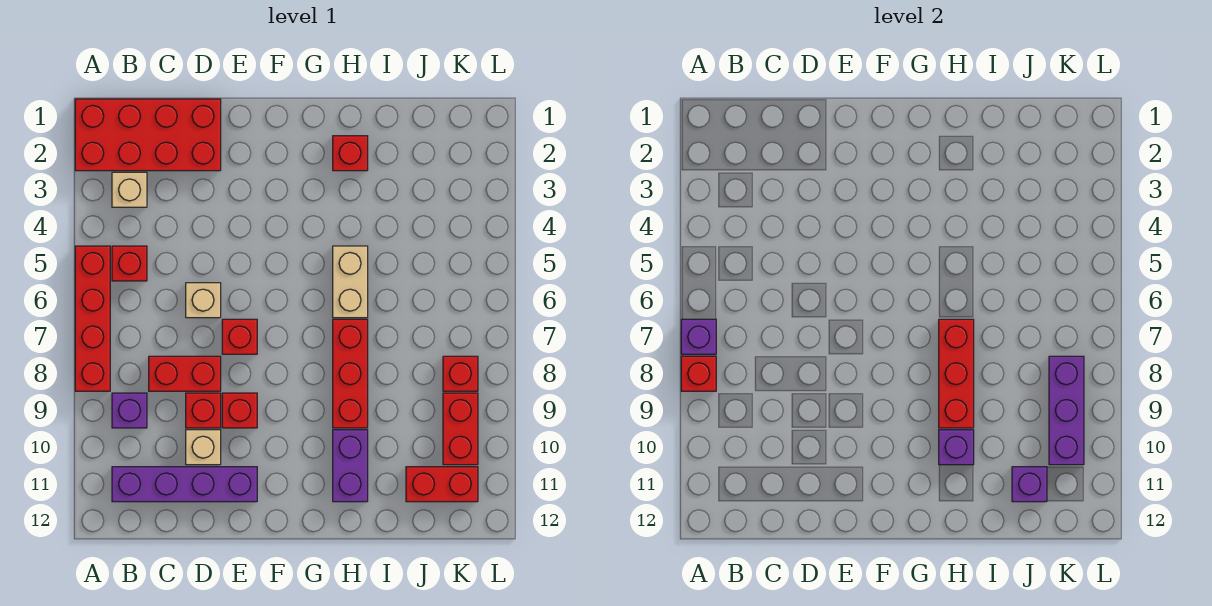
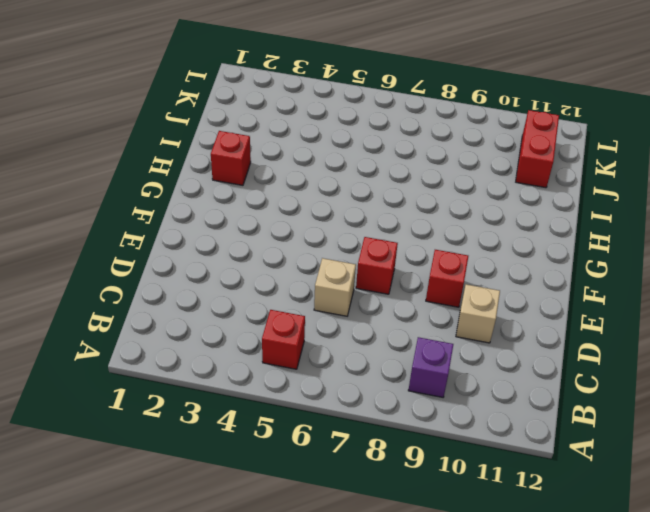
none -> red 2x4 brick [75,99,221,171]
none -> red 1x4 brick [75,246,110,391]
none -> tan 1x1 brick [112,172,147,207]

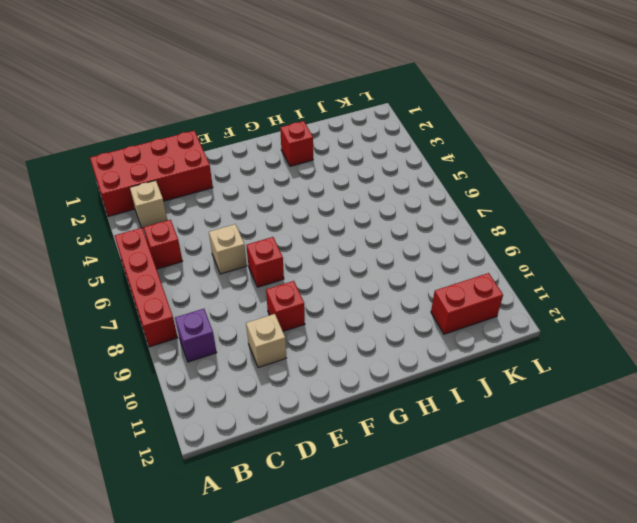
none -> purple 1x4 brick [112,467,257,502]
none -> red 1x2 brick [149,356,221,391]
none -> red 1x1 brick [186,393,221,428]

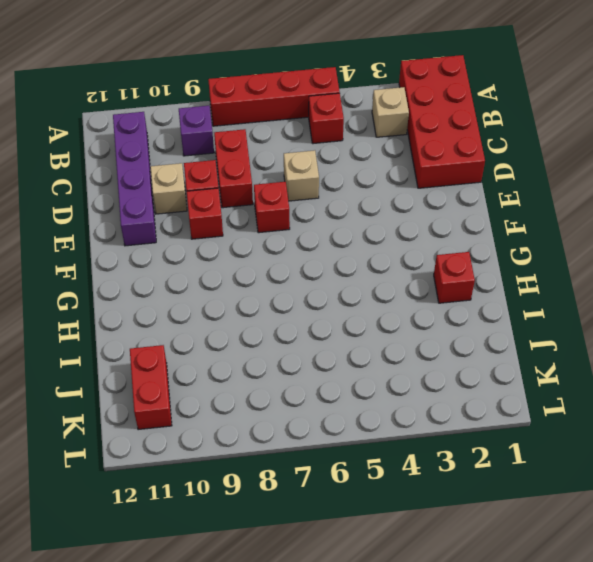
none -> tan 1x2 brick [333,246,368,318]
none -> red 1x3 brick [333,319,368,428]
none -> purple 1x2 brick [333,430,368,502]

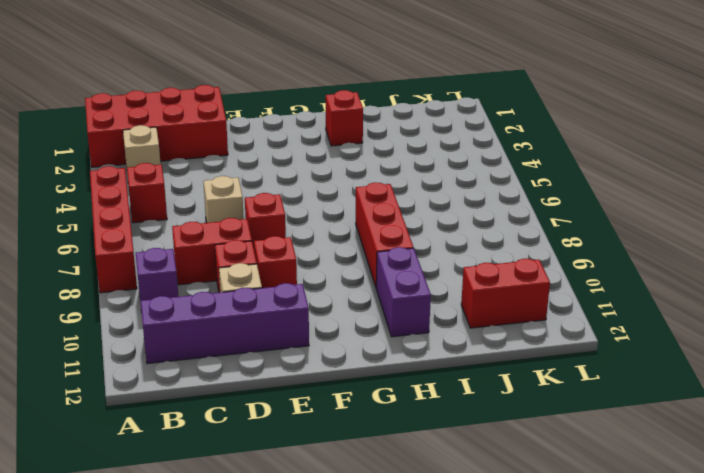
none -> tan 1x2 brick [333,246,368,318]
none -> red 1x1 brick [443,356,478,391]
none -> red 1x2 brick [443,393,478,465]

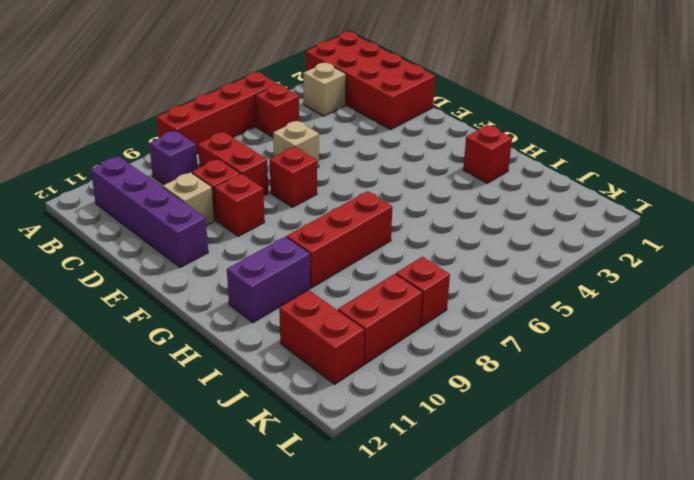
none -> tan 1x2 brick [333,246,368,318]
none -> purple 1x1 brick [681,319,716,354]
none -> red 1x1 brick [681,356,716,391]

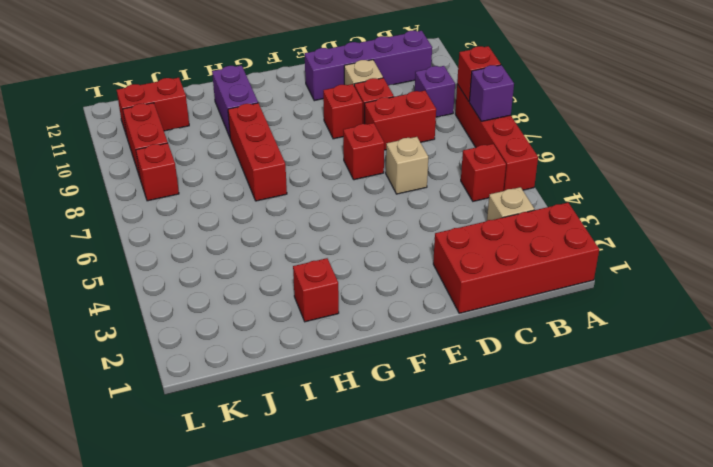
none -> tan 1x2 brick [333,246,368,318]
none -> red 1x3 brick [939,319,974,428]
none -> purple 1x1 brick [939,430,974,465]

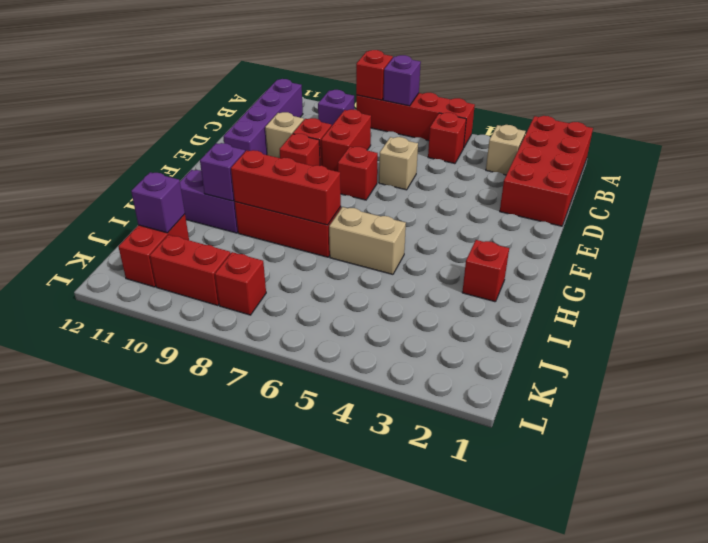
none -> purple 1x3 brick [1049,356,1084,465]

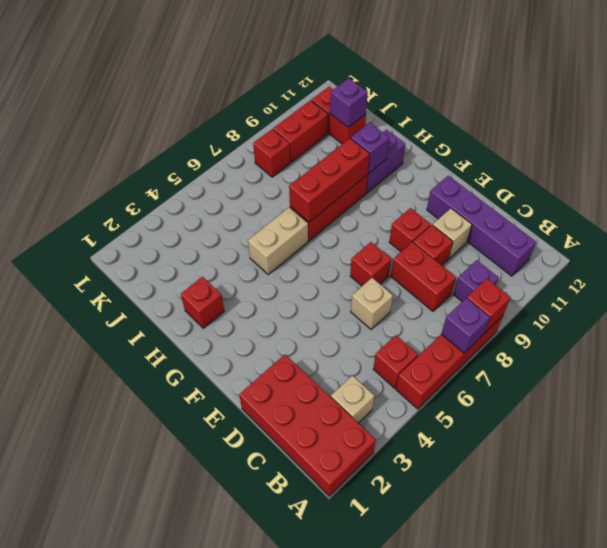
none -> purple 1x3 brick [1049,356,1084,465]

